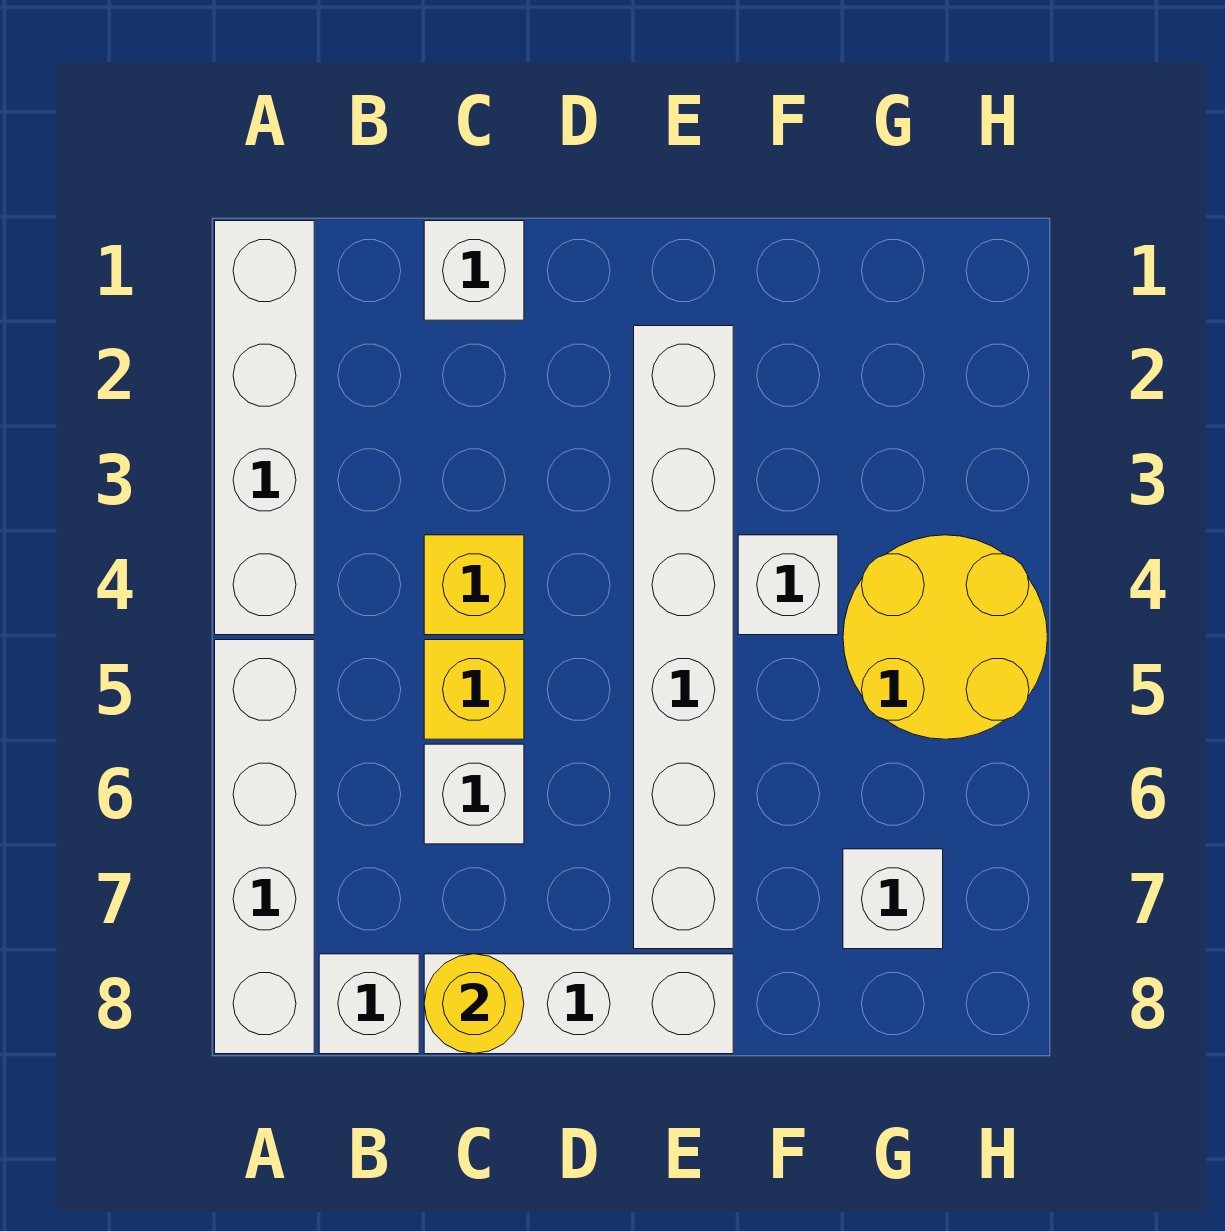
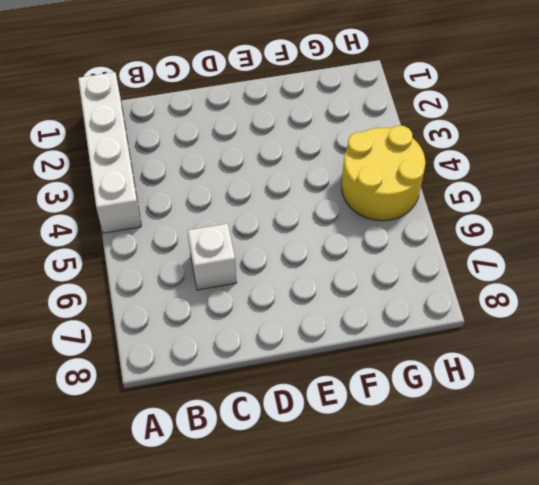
none -> white 1x4 brick [215,640,314,1054]
none -> white 1x1 brick [319,954,419,1054]
none -> white 1x1 brick [424,221,524,320]

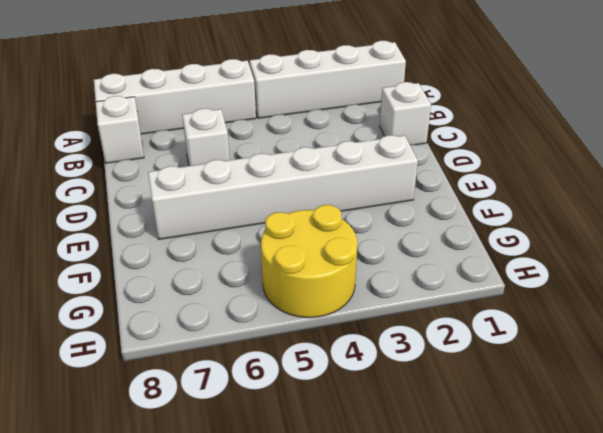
none -> yellow 1x1 brick [424,535,524,635]
none -> yellow 1x1 brick [424,640,524,739]
none -> white 1x3 brick [424,954,733,1054]

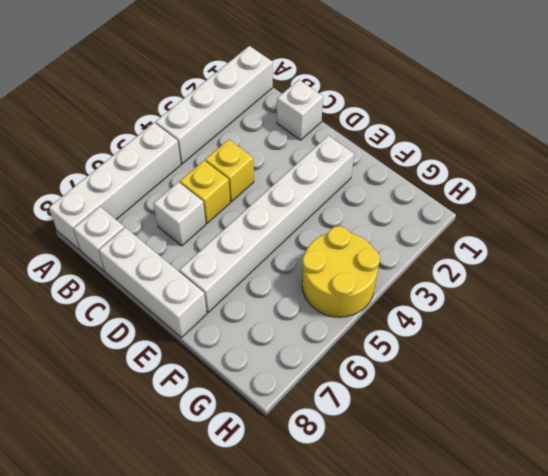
none -> white 1x1 brick [738,535,838,635]
none -> white 1x1 brick [843,849,943,949]
none -> yellow 1x1 round brick [424,954,524,1054]

